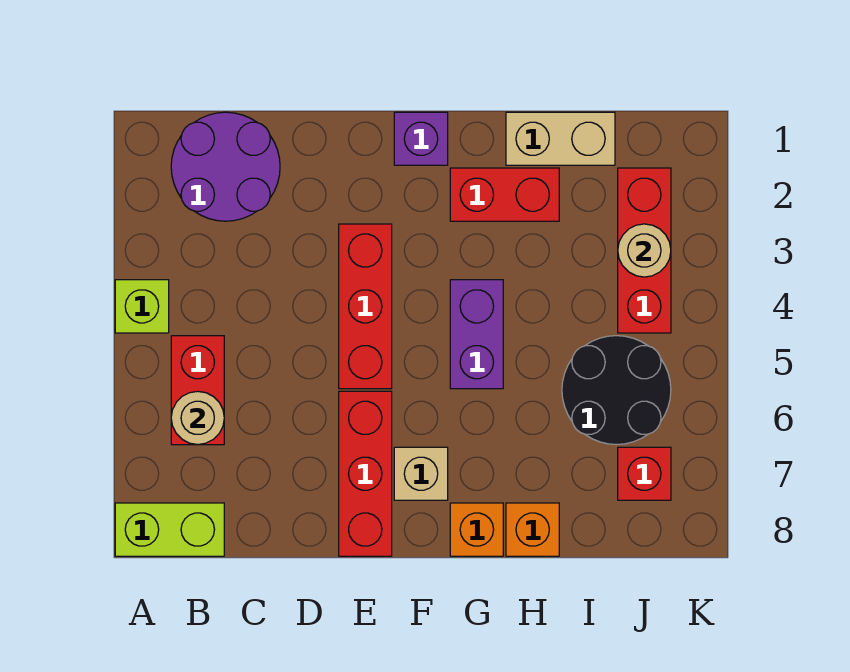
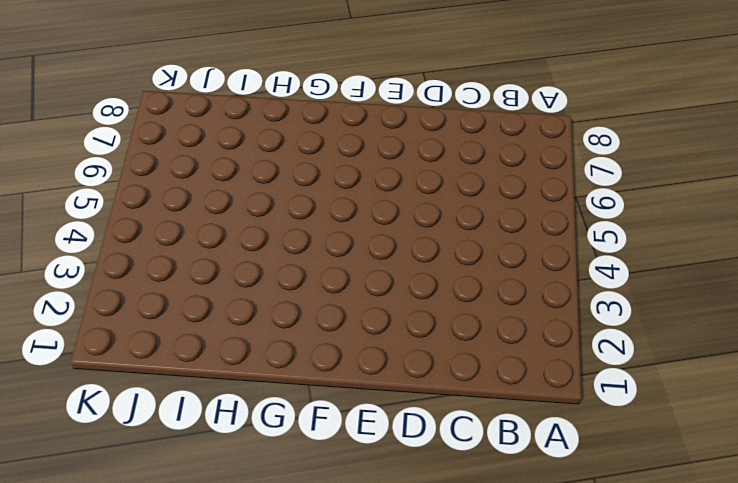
none -> lime 1x1 brick [115,280,169,333]
none -> lime 1x2 brick [115,503,224,556]
none -> purple 2x2 round brick [171,112,280,221]

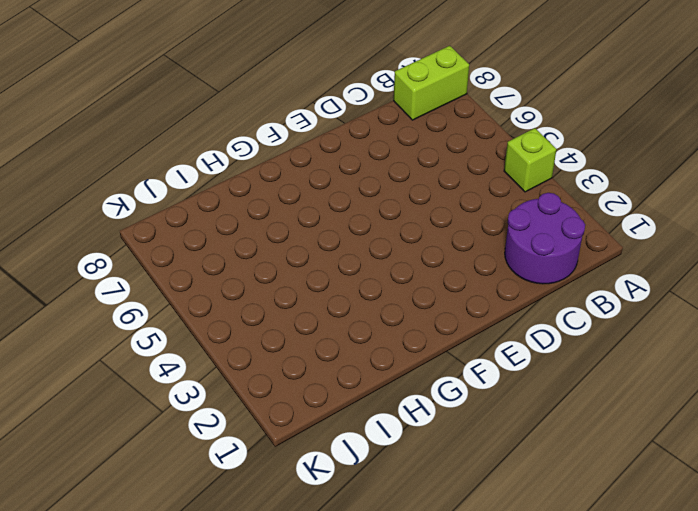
none -> red 1x2 brick [171,336,224,445]
none -> red 1x3 brick [339,224,392,389]
none -> red 1x3 brick [339,391,392,556]

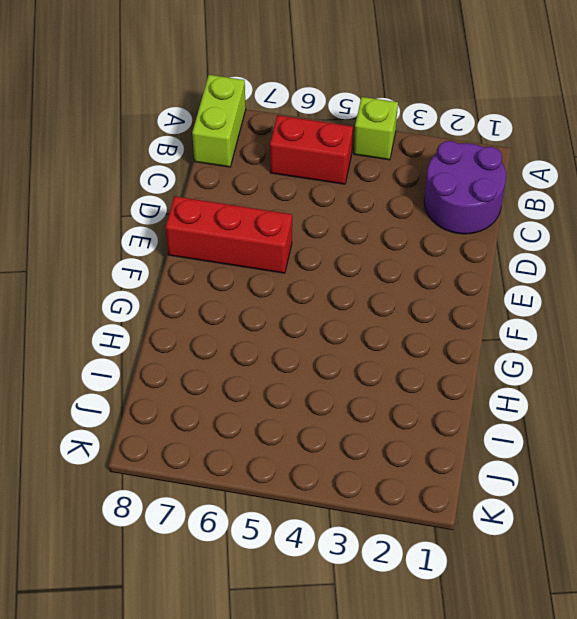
none -> red 1x3 brick [339,224,392,389]
none -> purple 1x1 brick [394,112,448,165]
none -> tan 1x1 brick [394,447,448,500]

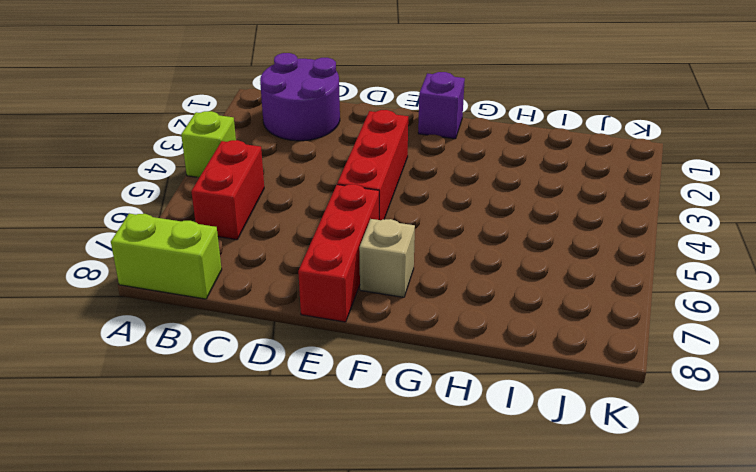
none -> red 1x2 brick [450,168,559,221]
none -> purple 1x2 brick [450,280,503,389]
none -> orange 1x1 brick [450,503,503,556]

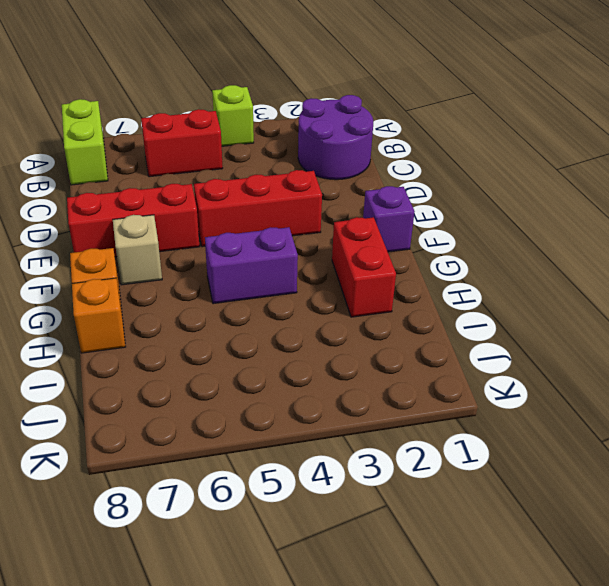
none -> tan 1x2 brick [506,112,615,165]
none -> black 2x2 round brick [562,336,671,445]
none -> red 1x3 brick [618,168,671,333]

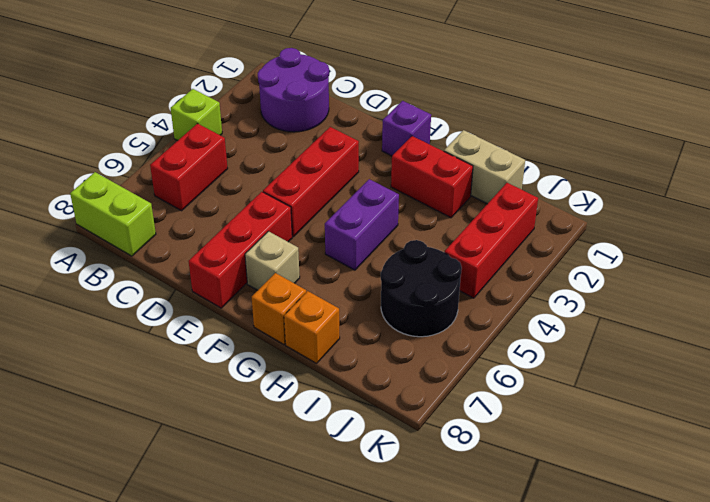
none -> red 1x1 brick [618,447,671,500]
none -> tan 1x1 round brick [171,391,224,445]
none -> tan 1x1 round brick [618,224,671,277]

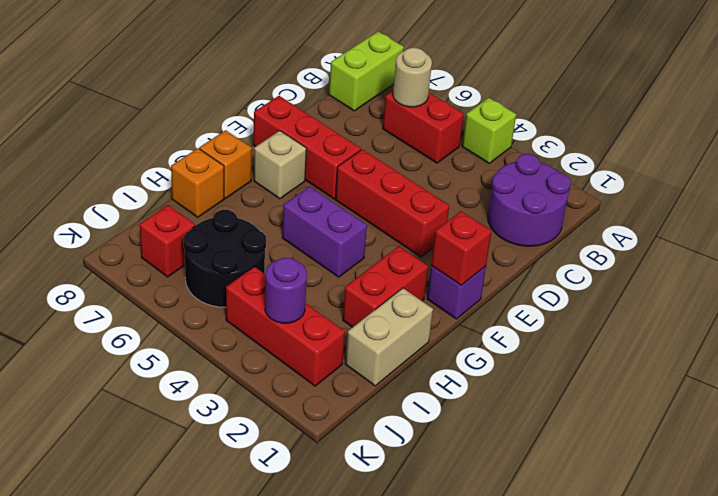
red 1x1 brick [431,211,492,285] -> none
purple 1x1 round brick [265,258,307,323] -> tan 1x1 round brick [618,224,671,277]

